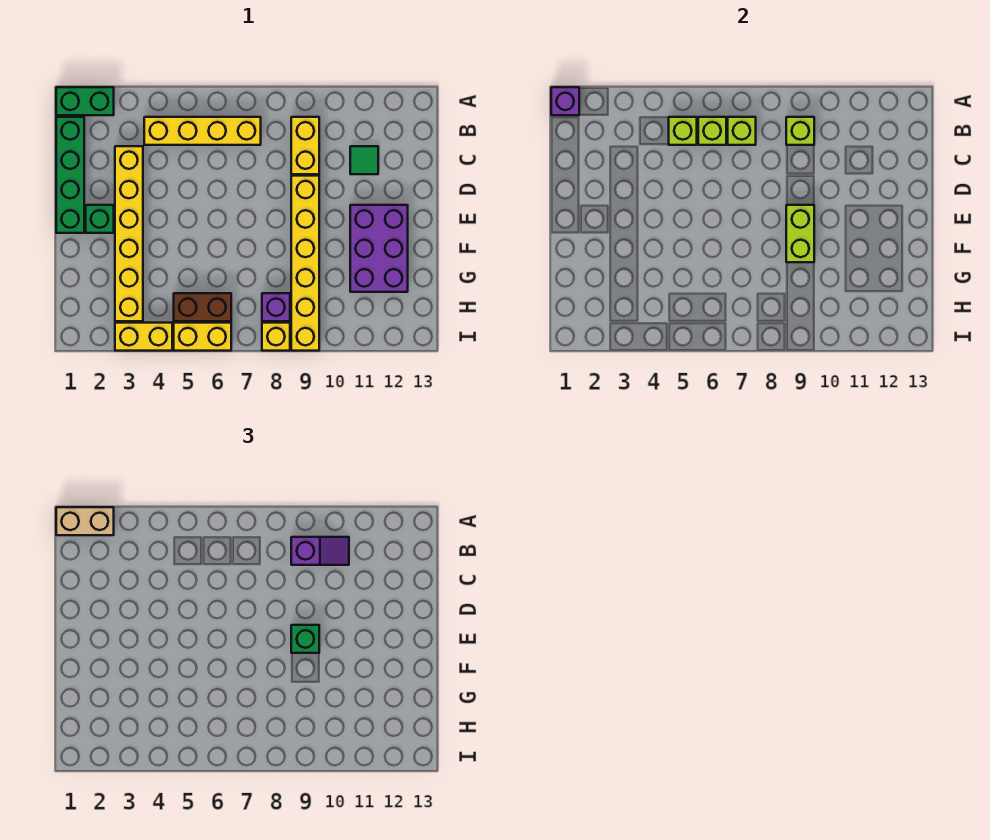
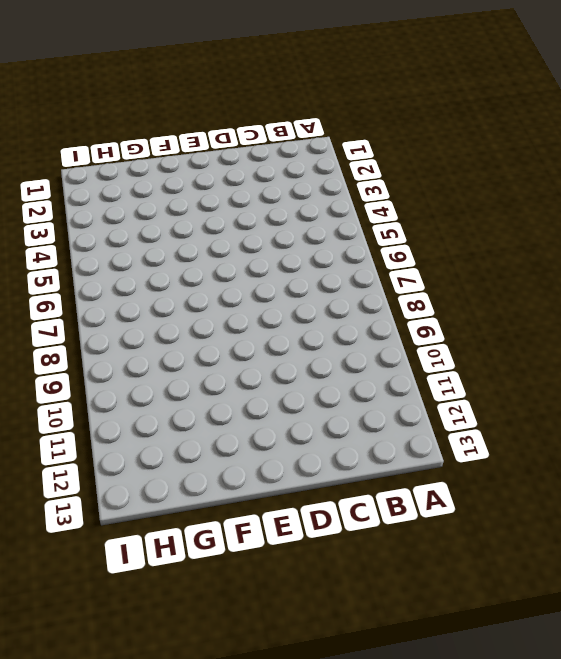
none -> green 1x2 brick [56,87,114,115]
none -> green 1x4 brick [56,117,84,233]
none -> yellow 1x4 brick [144,117,261,145]

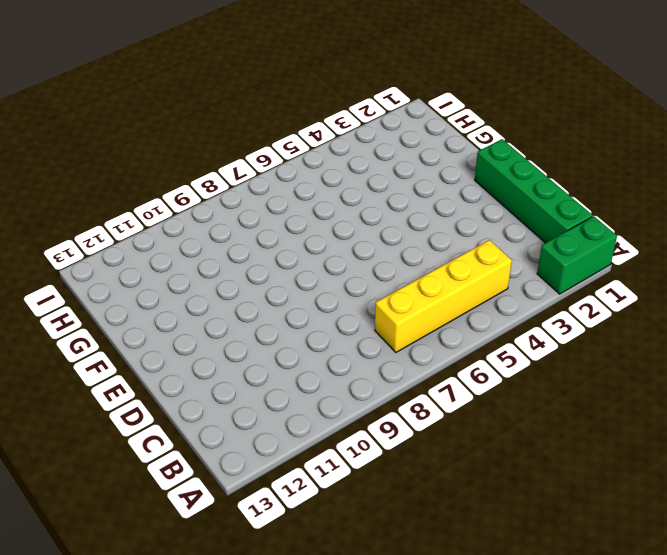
none -> yellow 1x2 brick [291,117,319,174]
none -> yellow 1x6 brick [115,146,143,321]
none -> green 1x1 tile [350,146,378,174]

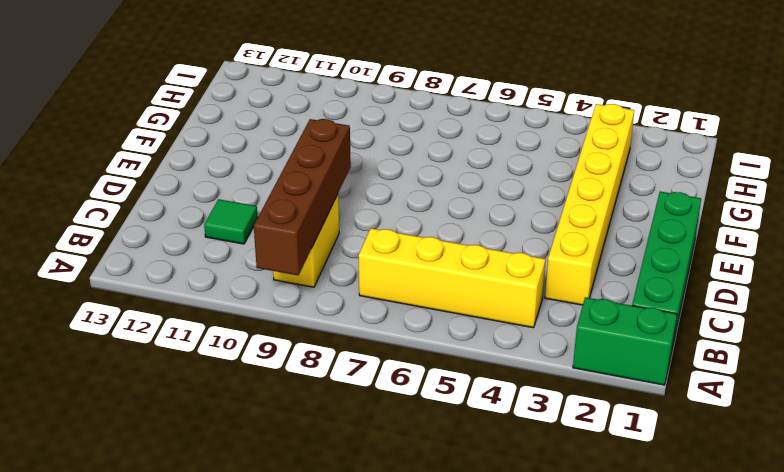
brown 1x4 brick [254,119,351,276] -> lime 1x1 brick [786,117,814,145]
none -> yellow 1x6 brick [291,176,319,351]
none -> green 1x1 brick [86,205,114,233]
none -> purple 2x3 brick [350,205,408,292]

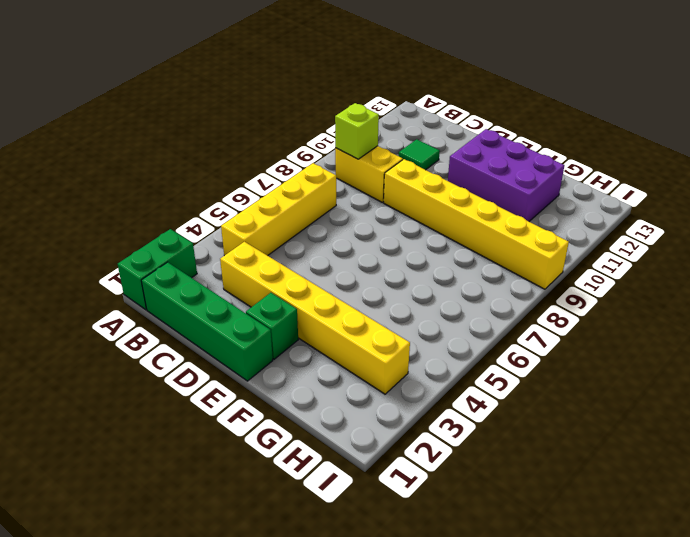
none -> brown 1x2 brick [174,293,231,321]
none -> purple 1x1 brick [262,293,290,321]
none -> yellow 1x2 brick [115,323,172,351]

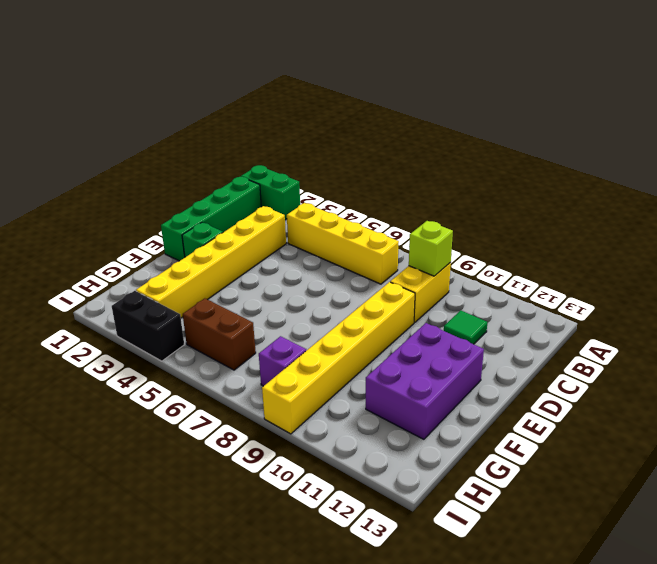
black 1x2 brick [112,291,184,361] -> yellow 1x2 brick [115,323,172,351]
none -> yellow 1x2 brick [174,323,231,351]
none -> yellow 1x1 brick [262,323,290,351]
none -> purple 1x1 brick [551,87,579,115]

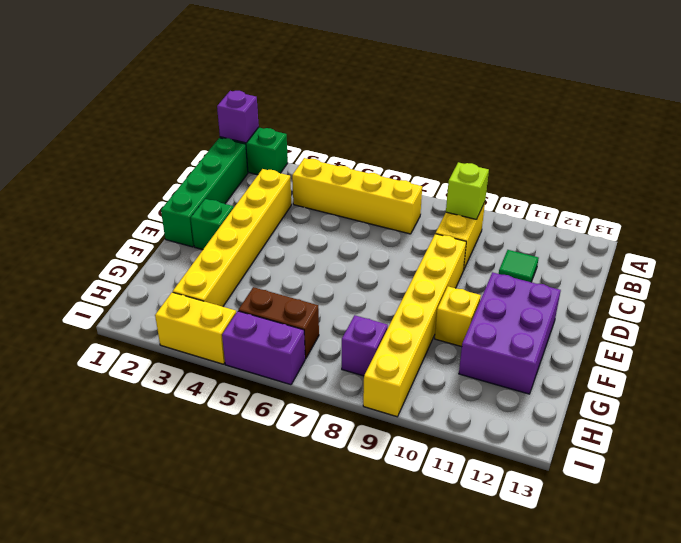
yellow 1x1 brick [435,286,481,347] -> yellow 1x1 brick moved to [262,323,290,351]
purple 1x2 brick [222,311,305,385] -> yellow 1x2 brick [174,323,231,351]
none -> lime 1x1 brick [669,117,697,145]
none -> lime 1x1 brick [698,117,726,145]
none -> lime 1x1 brick [728,117,756,145]

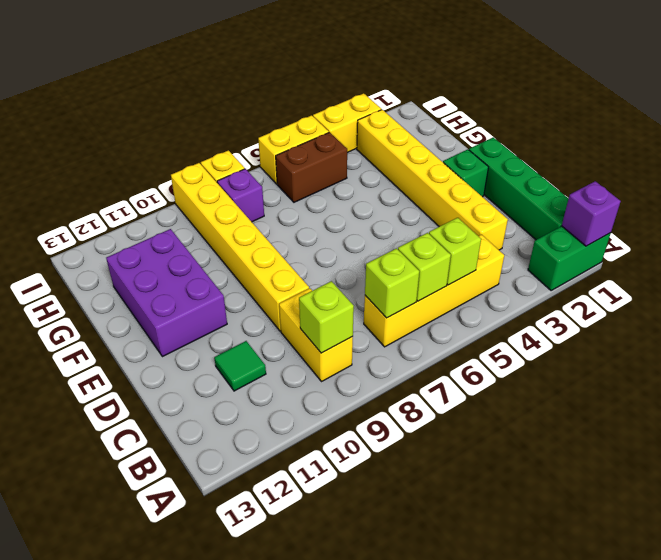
none -> lime 1x2 brick [786,205,814,262]
none -> tan 1x2 brick [56,507,114,535]
none -> purple 1x2 slope [291,537,349,565]

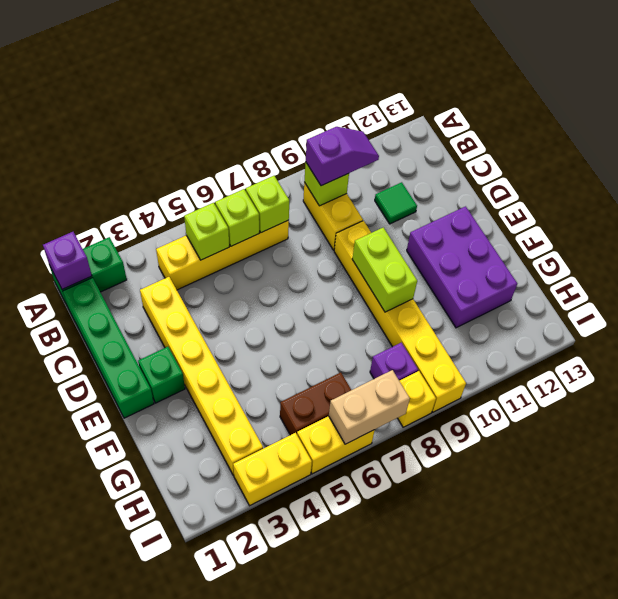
tan 1x2 brick [329,370,410,444] -> tan 1x2 brick moved to [56,507,114,535]
none -> green 1x1 brick [291,625,319,653]

